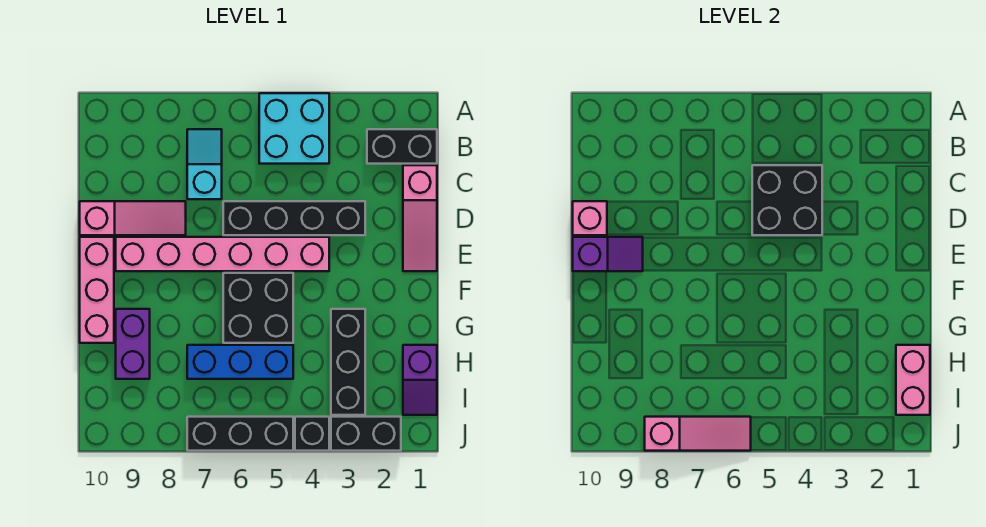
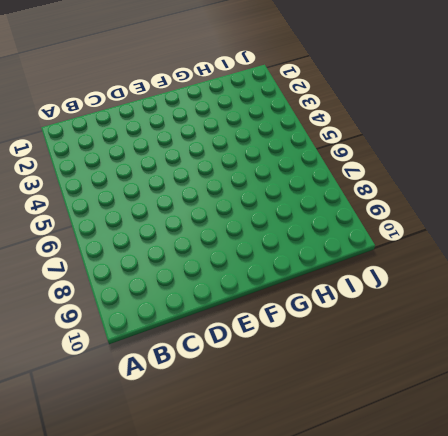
none -> cyan 2x2 brick [259,93,329,164]
none -> black 1x2 brick [367,129,437,164]
none -> cyan 1x2 slope [187,129,222,199]

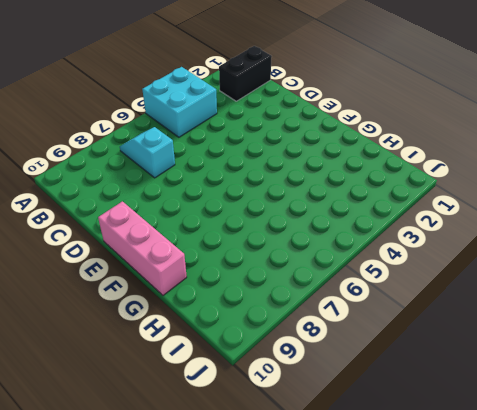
none -> pink 1x3 slope [403,165,437,271]
none -> black 1x4 brick [223,201,365,235]
none -> pink 1x3 slope [80,201,186,235]

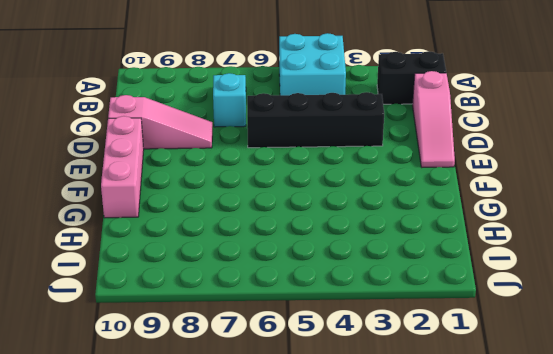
none -> pink 1x6 brick [116,237,329,271]
none -> black 2x2 brick [223,273,293,343]
none -> black 1x3 brick [331,309,365,415]

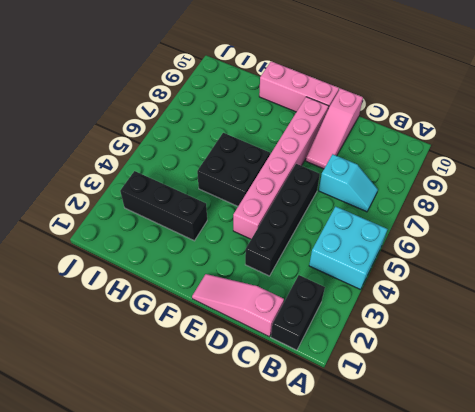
none -> purple 1x2 brick [116,309,150,379]
none -> purple 1x2 slope [403,345,437,415]
none -> blue 1x3 brick [187,345,293,379]

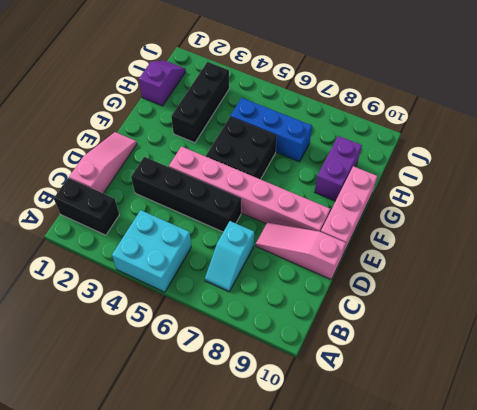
none -> black 1x2 brick [331,417,401,451]
none -> black 1x1 brick [295,417,329,451]
none -> black 1x3 brick [187,417,293,451]

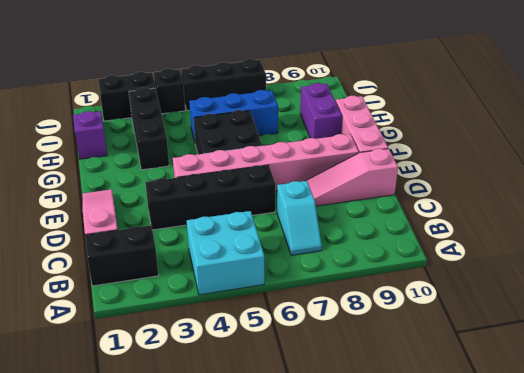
none -> black 2x2 brick [752,165,822,235]
none -> pink 1x1 brick [573,201,607,235]
none -> purple 1x2 slope [573,237,643,271]

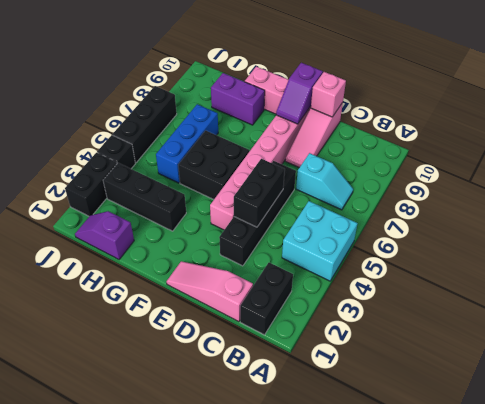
black 1x2 brick [234,159,285,227] -> black 2x2 brick [752,165,822,235]
none -> pink 1x2 brick [896,345,930,415]
none -> pink 1x3 slope [645,417,751,451]

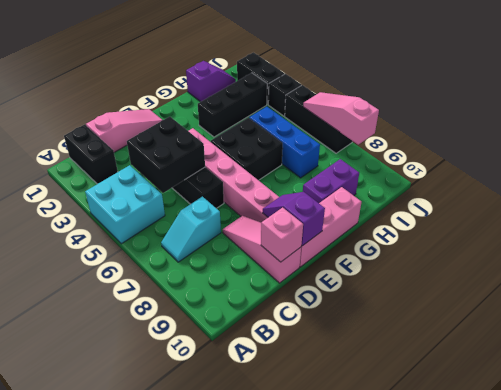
none -> pink 1x2 brick [896,345,930,415]

